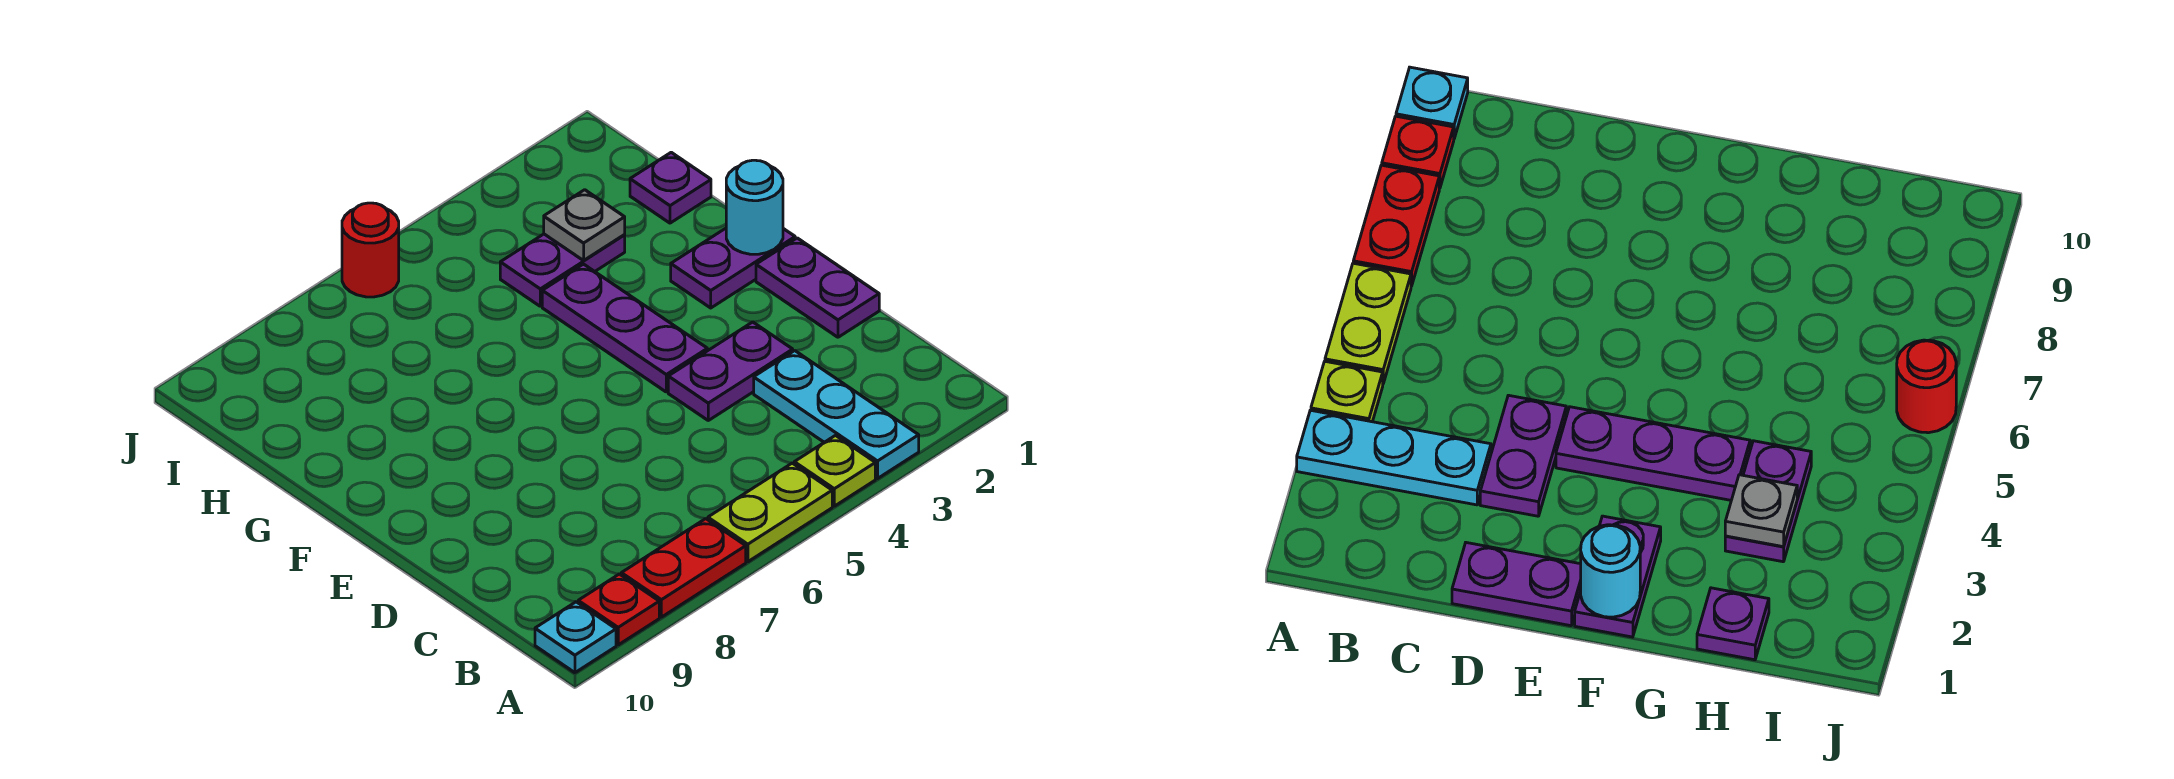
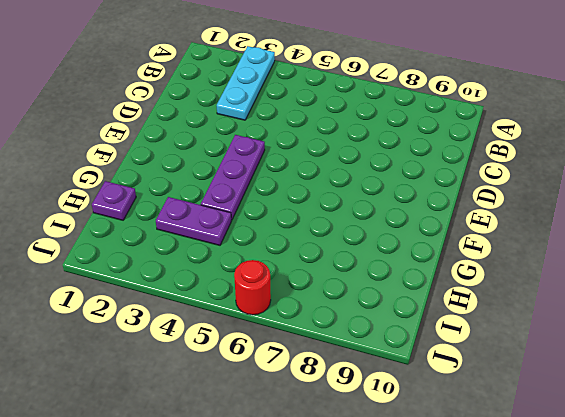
none -> lime 1x1 plate [794,436,875,506]
none -> lime 1x2 plate [708,463,832,562]
none -> red 1x2 plate [621,519,746,617]

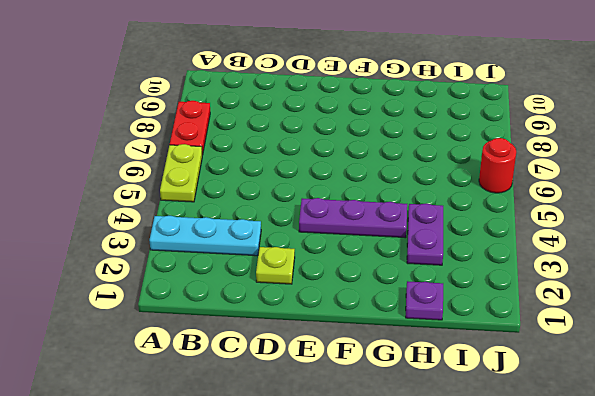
lime 1x1 plate [256,247,295,284] -> lime 1x1 plate moved to [794,436,875,506]
none -> red 1x1 plate [578,574,659,645]
none -> cyan 1x1 plate [535,602,616,673]
none -> purple 1x2 plate [756,238,879,337]

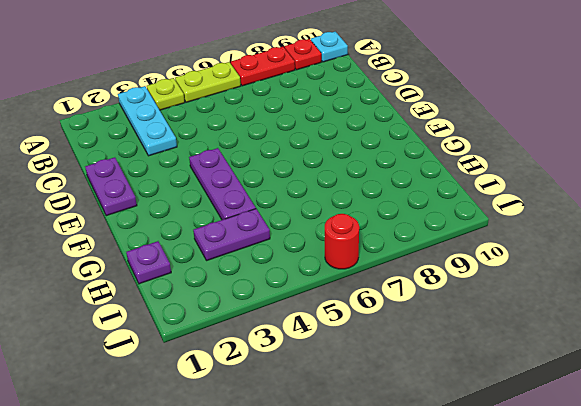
none -> purple 1x2 plate [668,322,793,420]
none -> purple 1x2 plate [671,228,795,308]
none -> cyan 1x1 round brick [726,160,783,254]

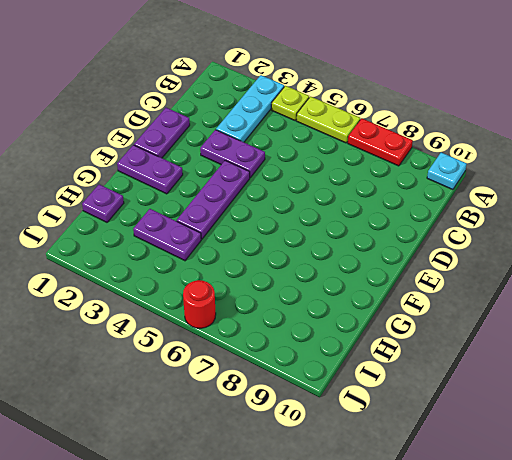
none -> red 1x1 plate [578,574,659,645]
none -> cyan 1x1 round brick [726,160,783,254]
none -> grey 1x1 plate [544,190,625,260]

